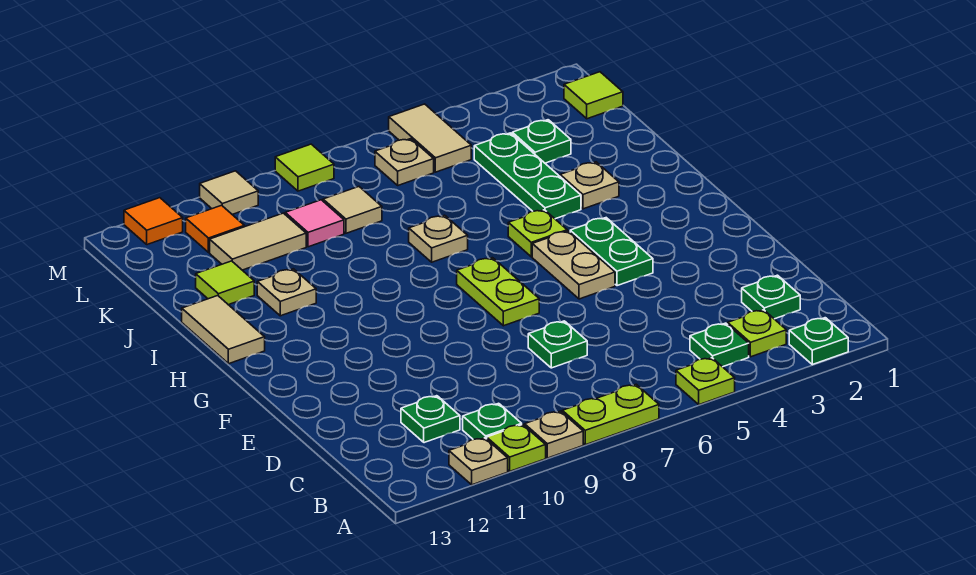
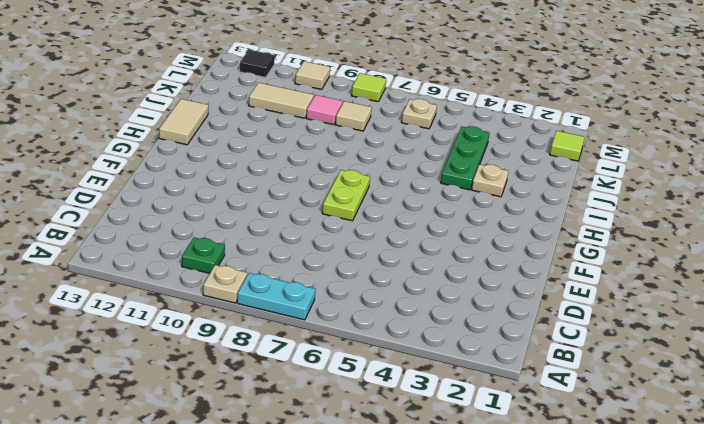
cyan 1x2 plate [237,273,316,320] -> lime 1x2 plate [562,384,659,445]
black 1x1 tile [239,50,275,77] -> orange 1x1 tile [124,198,183,245]
none -> green 1x1 plate [789,318,848,365]
none -> lime 1x1 plate [676,358,735,405]
none -> lime 1x1 plate [487,424,546,471]
none -> tan 1x1 plate [449,438,508,485]

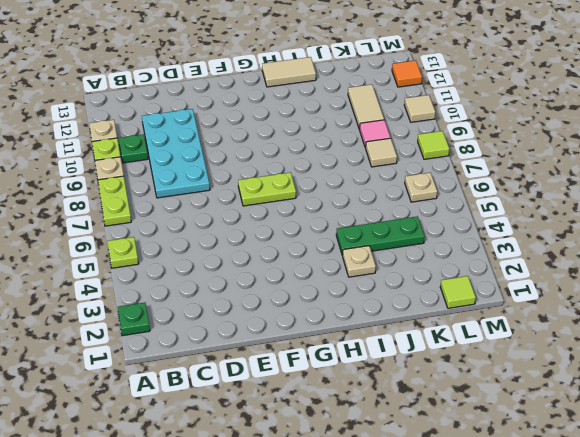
cyan 2x4 plate [142,109,210,198] -> green 1x1 plate [401,396,460,443]
none -> lime 1x1 plate [728,310,786,357]
none -> green 1x1 plate [690,323,749,367]
none -> green 1x1 plate [742,275,800,319]
none -> green 1x1 plate [528,321,587,368]

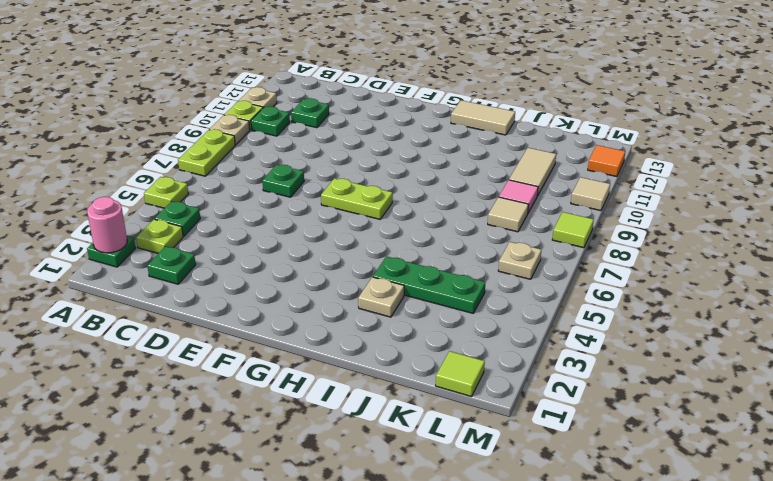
pink 1x1 round brick [87,197,127,253] -> none
none -> green 1x2 plate [570,218,653,286]
none -> tan 1x2 plate [532,231,615,299]
none -> lime 1x1 plate [508,210,567,257]
none -> tan 1x1 plate [409,215,468,262]

